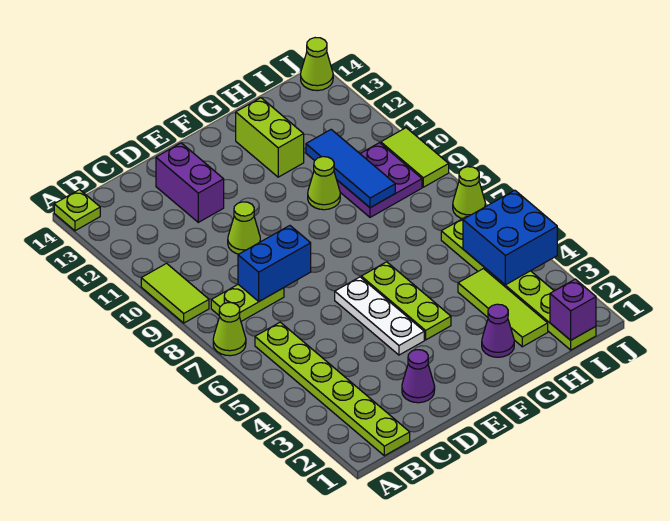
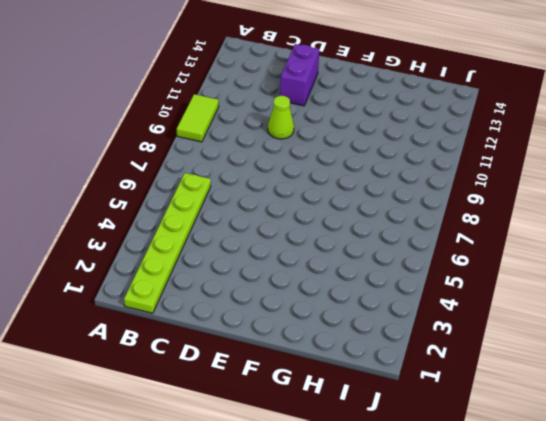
none -> lime 1x1 cone [213,303,246,356]
none -> lime 1x1 plate [54,190,100,231]
none -> lime 1x2 plate [211,285,284,321]

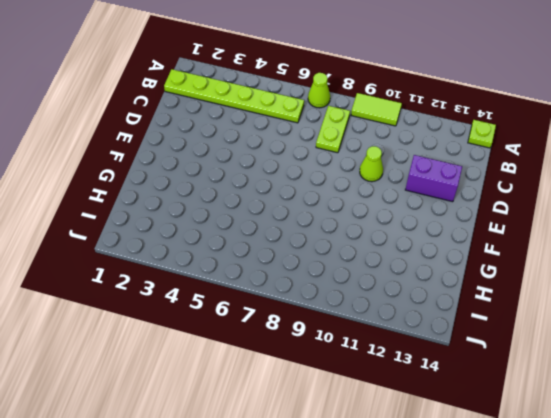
none -> purple 1x1 cone [402,350,435,403]
none -> white 1x3 plate [335,277,424,355]
none -> lime 1x3 plate [361,262,451,340]

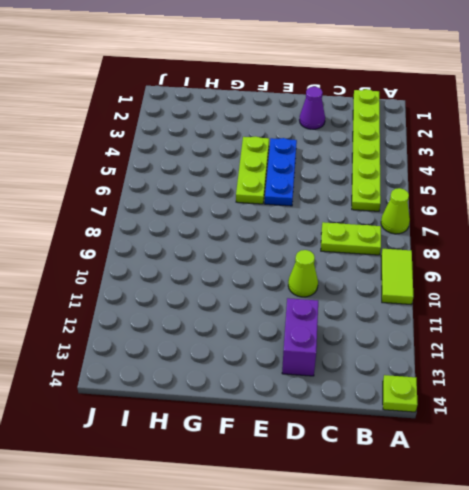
blue 1x3 plate [265,138,297,206] -> white 1x3 plate [335,277,424,355]
none -> purple 1x1 cone [482,304,514,357]
none -> lime 1x1 cone [308,157,340,210]
none -> lime 1x2 brick [236,98,304,177]

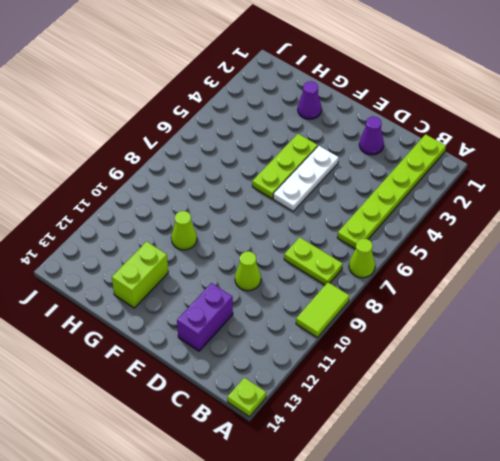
none -> lime 1x3 tile [458,269,548,347]
none -> purple 2x2 plate [337,143,422,217]
none -> lime 1x6 plate [441,217,596,350]

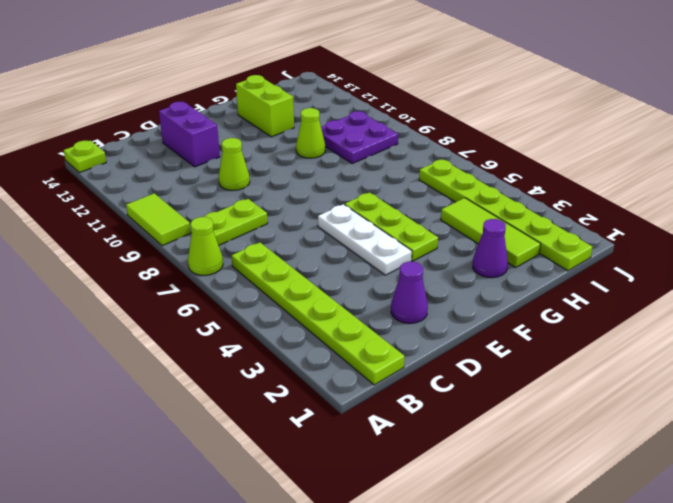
none -> lime 1x1 cone [453,167,485,219]
none -> lime 1x2 tile [381,128,449,187]
none -> lime 1x1 cone [301,38,333,91]

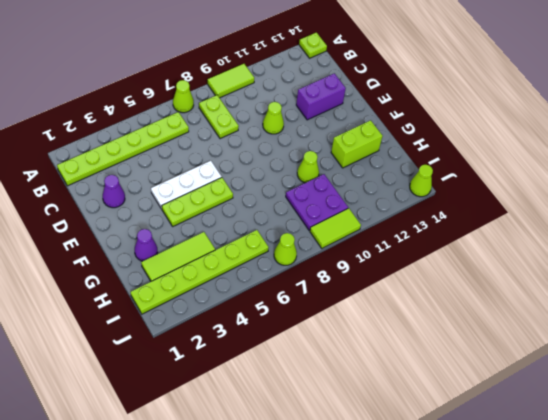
none -> blue 1x2 brick [238,226,311,301]
none -> blue 1x3 tile [306,130,395,208]
none -> purple 1x1 brick [550,279,596,340]

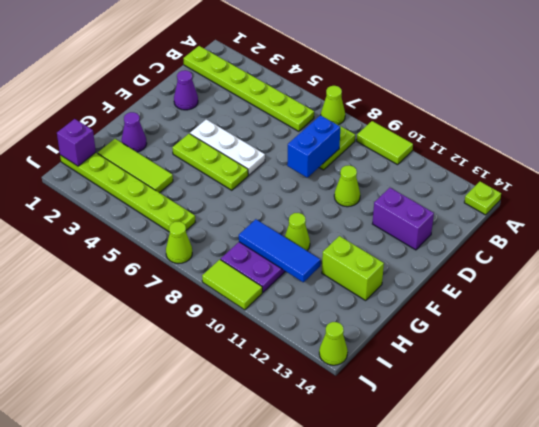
none -> blue 2x2 brick [463,190,557,285]

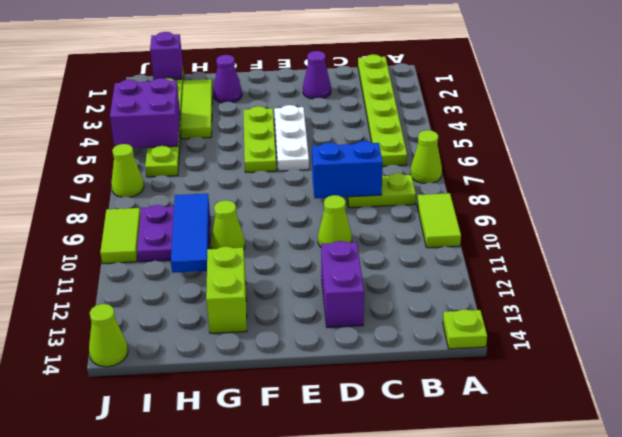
purple 2x2 brick [110,78,180,148] -> blue 2x2 brick [463,190,557,285]

